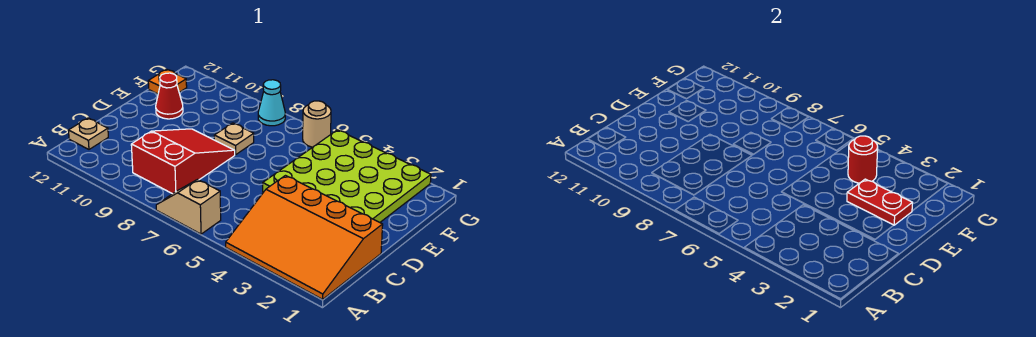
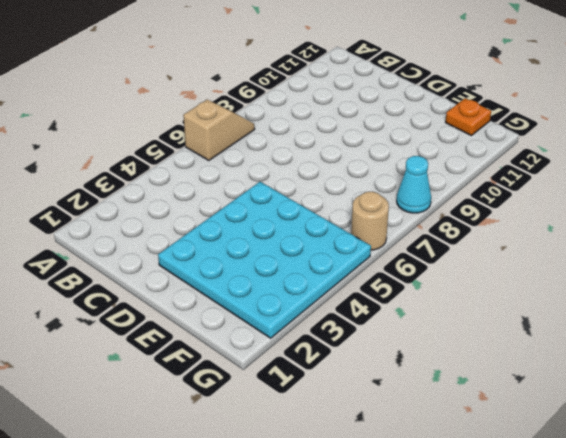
cyan 4x4 plate [158,182,371,338] -> lime 4x4 plate [263,130,431,222]
none -> orange 3x4 slope [226,176,383,299]
none -> red 2x3 slope [131,129,235,194]
none -> tan 1x1 plate [68,118,108,149]

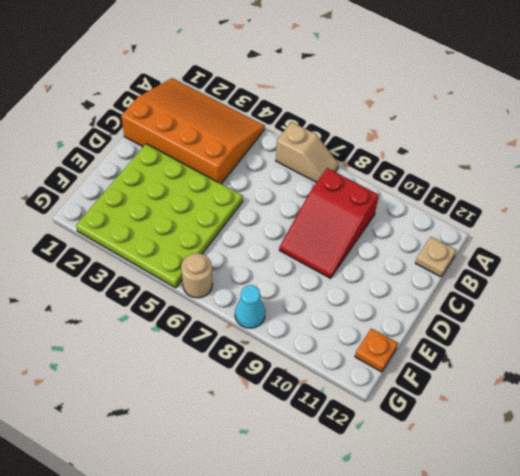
none -> tan 1x1 plate [214,123,254,155]
none -> red 1x1 cone [156,73,183,119]
none -> red 1x2 plate [847,179,912,225]

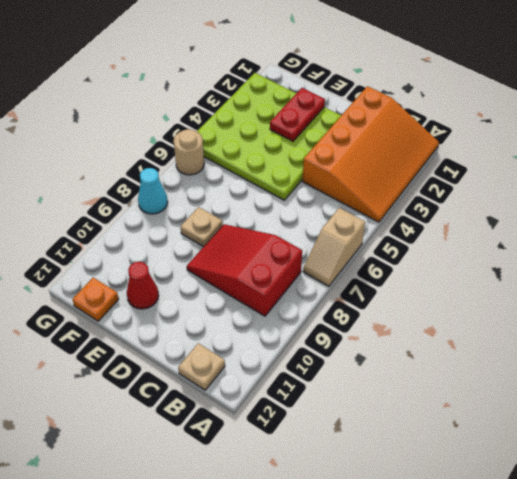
none -> red 1x1 round brick [848,136,878,183]

